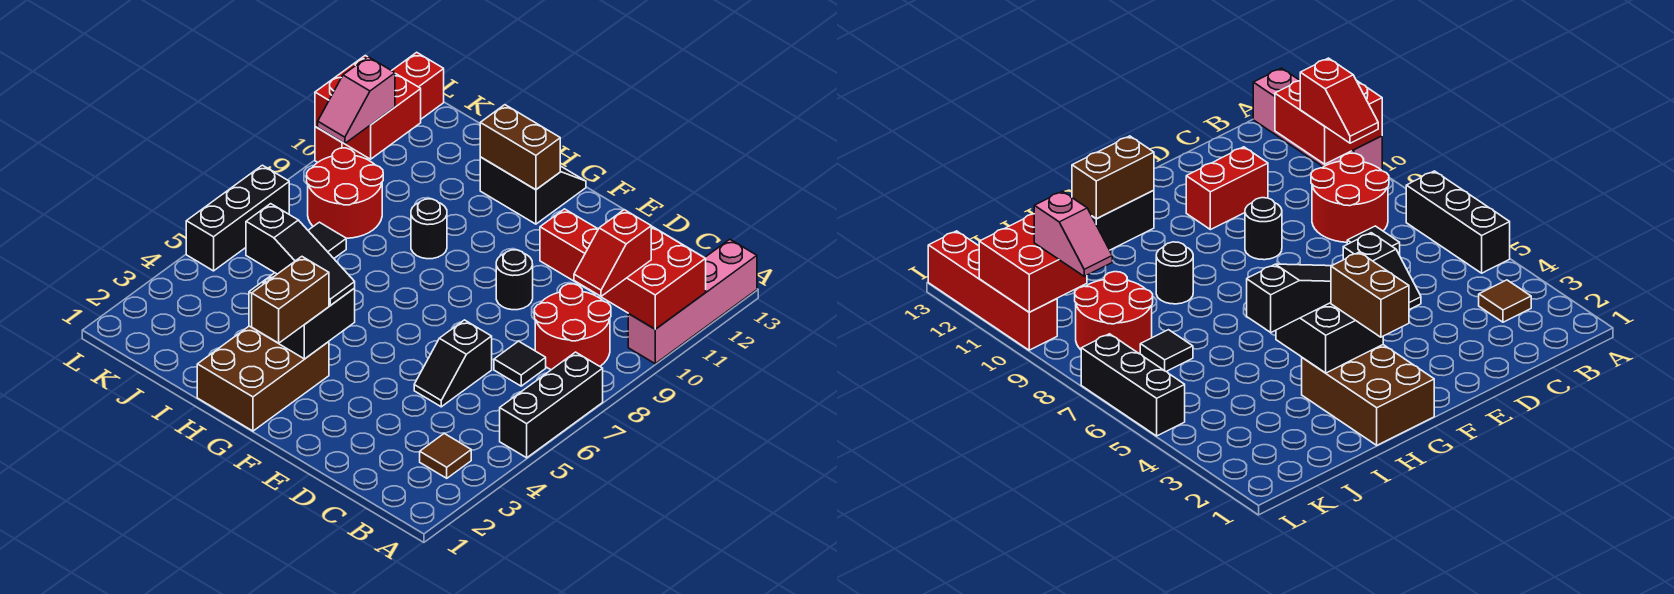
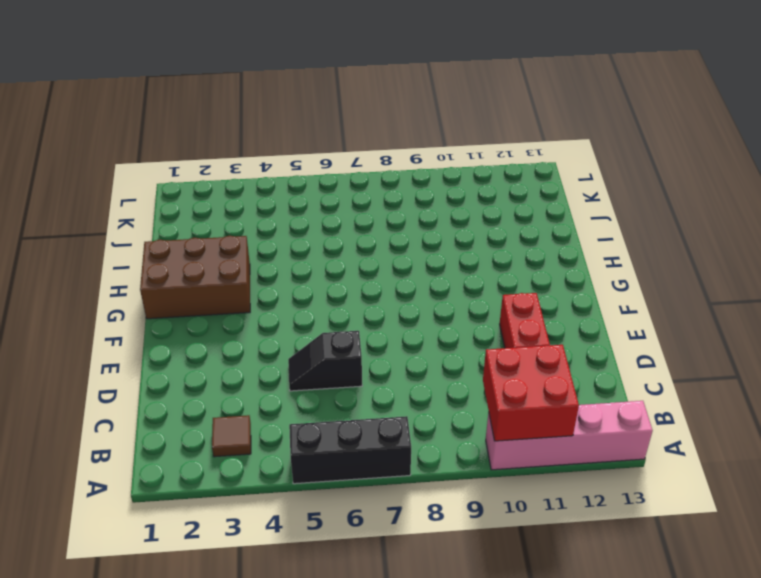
none -> red 2x2 round brick [534,284,611,370]
none -> black 1x1 tile [494,341,546,386]
none -> black 1x1 round brick [496,250,533,310]

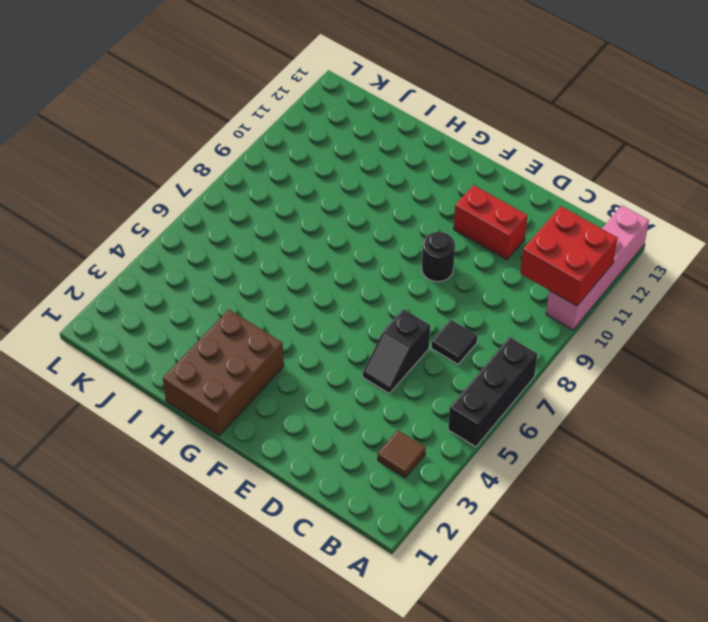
none -> red 2x2 round brick [534,284,611,370]
none -> black 2x2 slope [480,157,586,224]
none -> black 1x1 round brick [411,199,447,259]

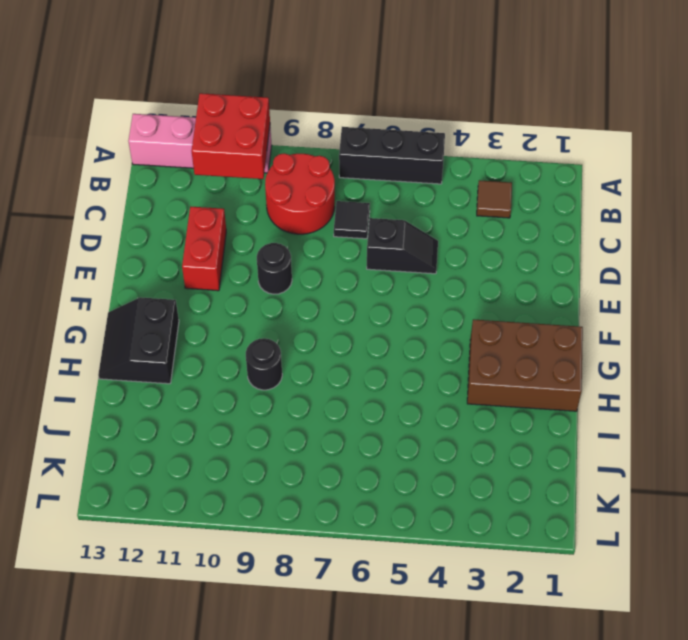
none -> black 1x1 tile [308,222,346,258]
none -> red 2x2 round brick [307,148,383,238]
none -> black 1x3 brick [186,165,289,271]

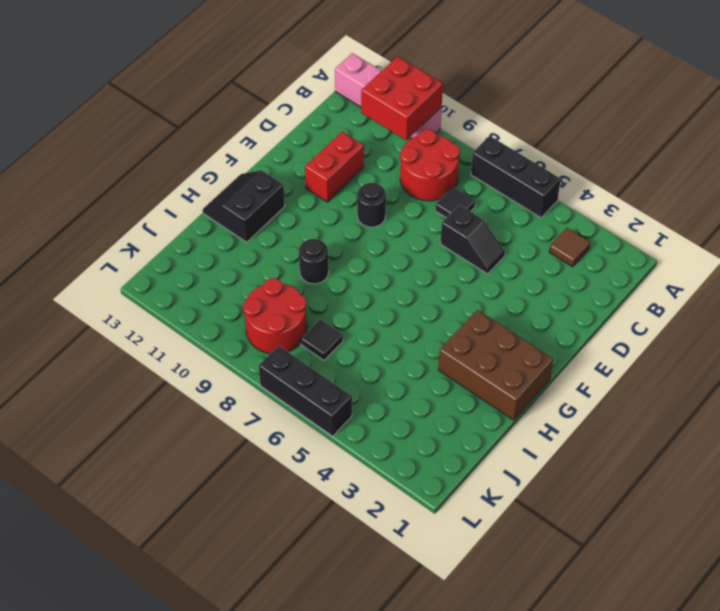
none -> red 1x4 brick [315,52,444,162]
none -> black 2x2 brick [249,273,355,359]
none -> brown 1x2 brick [480,105,560,190]

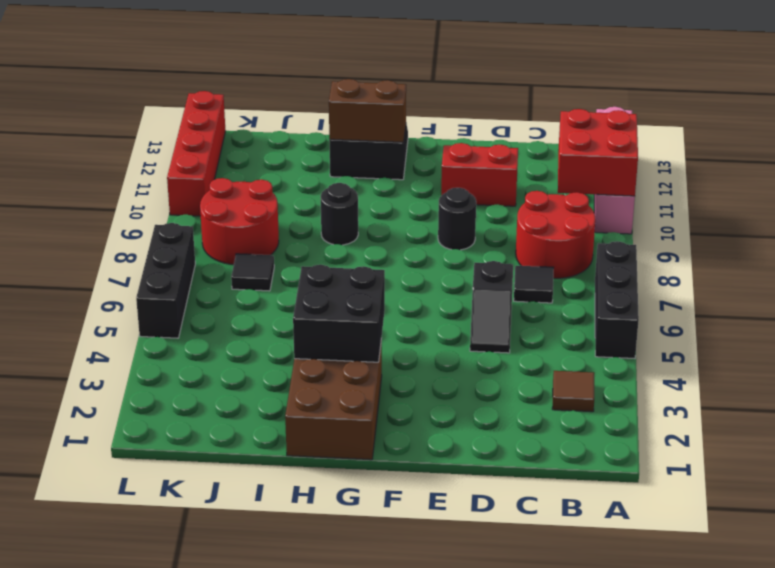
none -> red 2x2 brick [315,56,421,159]
none -> red 1x2 slope [574,210,651,296]
none -> brown 1x2 brick [252,257,329,343]

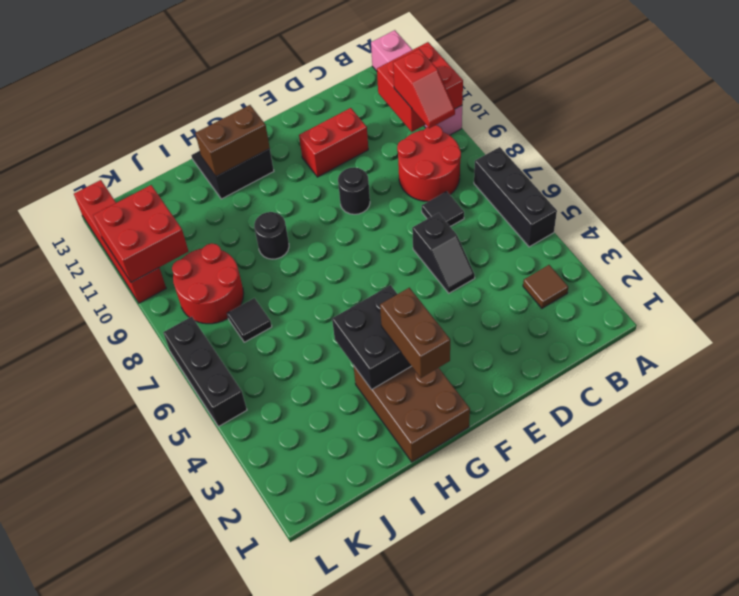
none -> black 1x3 slope [246,204,355,306]
none -> pink 1x2 slope [318,57,395,143]

